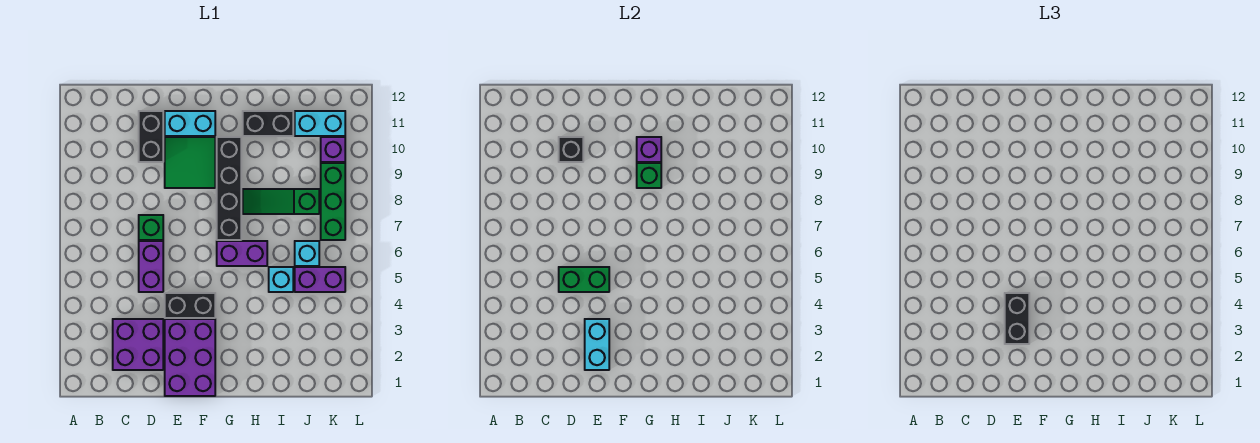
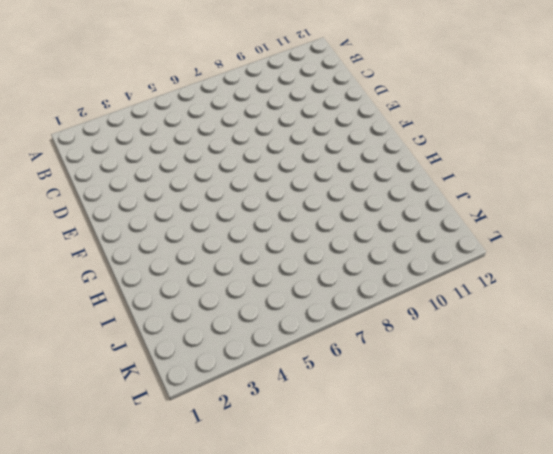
none -> purple 2x2 brick [113,319,163,370]
none -> purple 1x2 brick [139,241,163,292]
none -> green 1x1 brick [139,215,163,240]

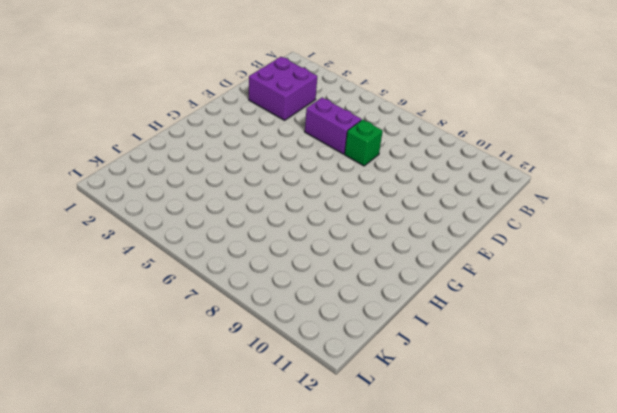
none -> black 1x2 brick [139,111,163,162]
none -> purple 2x3 brick [165,319,215,396]
none -> black 1x2 brick [165,293,215,318]

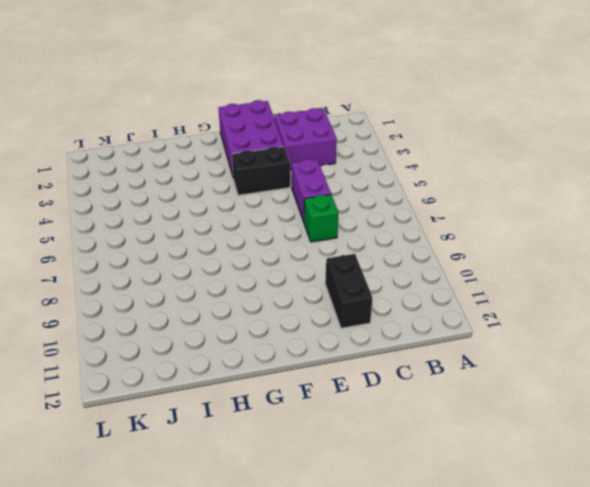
none -> green 2x2 tile [165,137,215,188]
none -> cyan 1x2 brick [165,111,215,136]
none -> purple 1x2 brick [217,241,267,266]

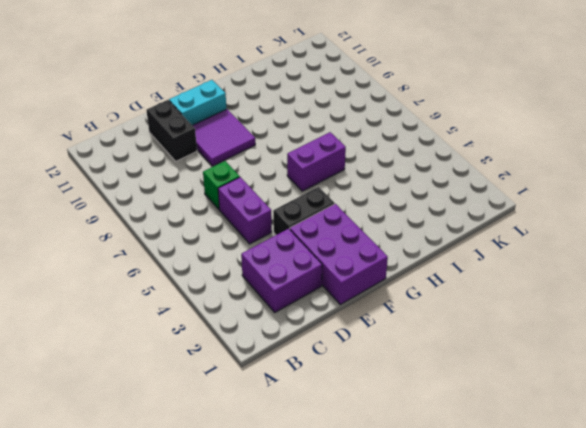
purple 2x2 tile [192,109,255,166] -> green 2x2 tile [165,137,215,188]
none -> black 1x4 brick [217,137,241,240]
none -> green 1x3 slope [243,189,319,214]
none -> black 1x2 brick [243,111,293,136]

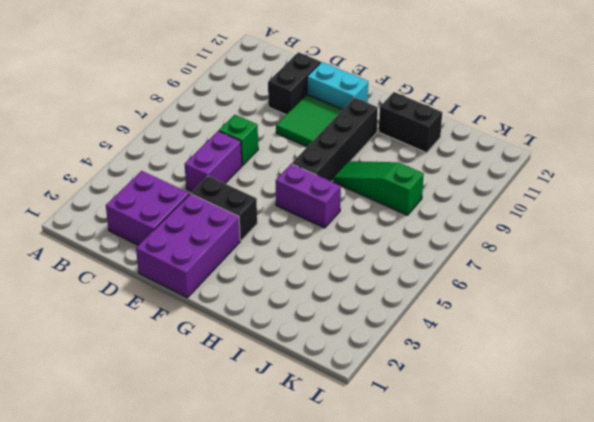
none -> cyan 1x1 brick [269,267,293,292]
none -> purple 1x2 brick [295,267,345,292]
none -> cyan 1x1 brick [295,241,319,266]

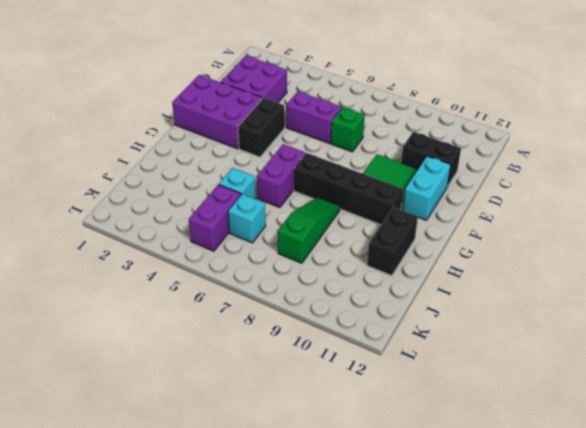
none -> cyan 1x2 brick [295,111,345,136]
none -> green 1x3 brick [321,163,345,240]
none -> purple 1x1 brick [321,137,345,162]

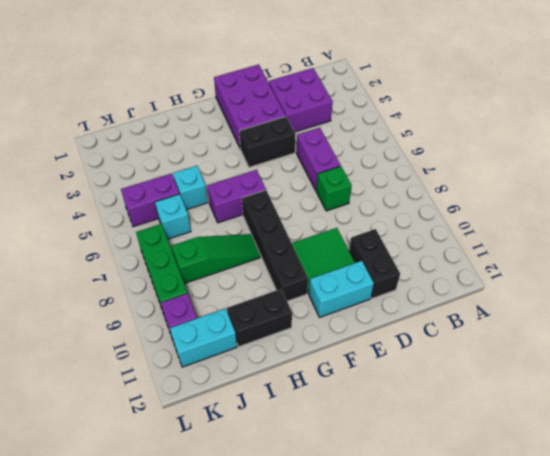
none -> green 1x2 brick [559,267,609,292]
none -> black 1x1 brick [559,137,583,162]
none -> cyan 1x2 brick [585,319,609,370]

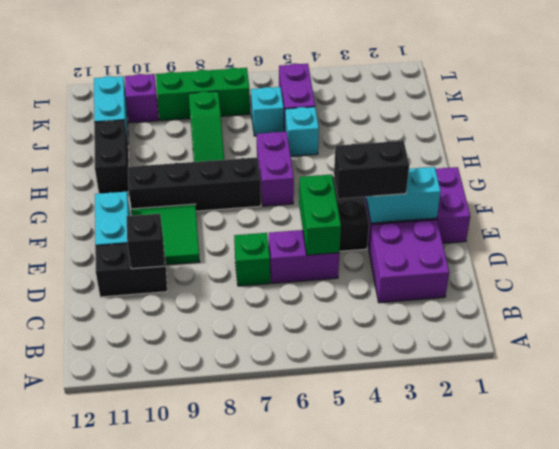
none -> green 1x1 brick [637,163,661,188]
none -> purple 1x1 brick [637,137,661,162]

